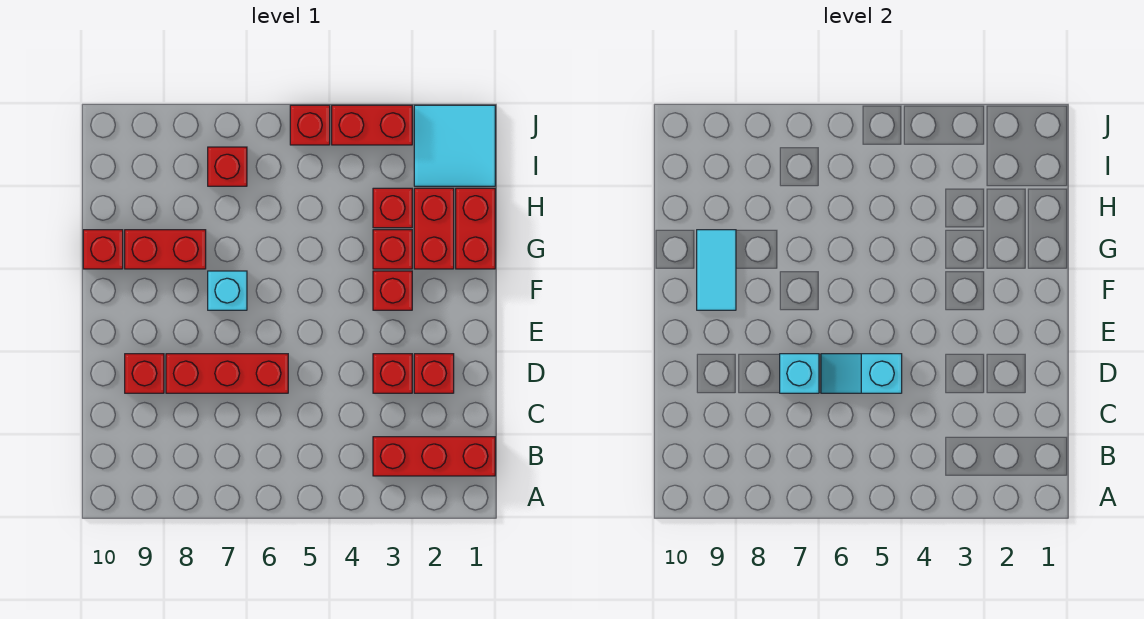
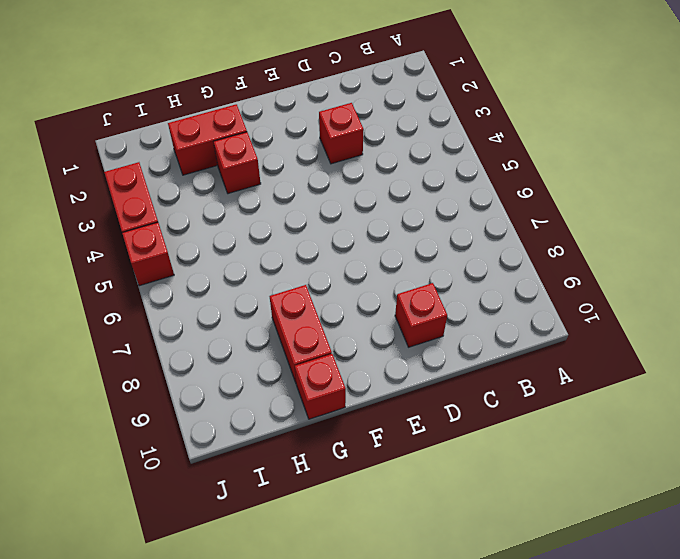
none -> red 1x3 brick [373,437,495,476]
none -> red 1x1 brick [414,354,454,393]
none -> red 1x3 brick [166,354,288,393]

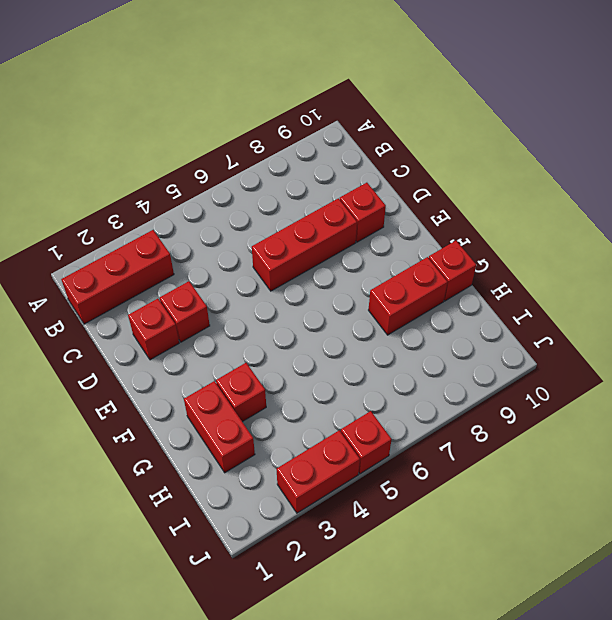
none -> red 1x1 brick [373,271,412,310]
none -> cyan 1x1 brick [208,271,247,310]
none -> red 1x2 brick [456,188,495,269]

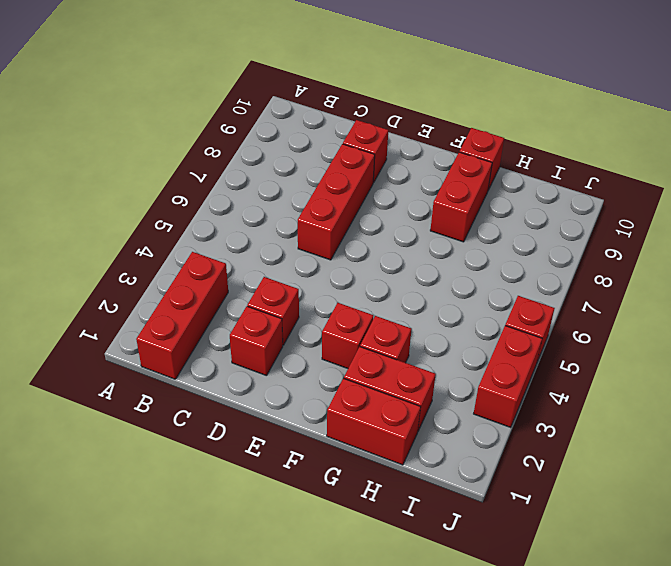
none -> cyan 1x1 brick [208,271,247,310]
none -> red 1x1 brick [373,188,412,228]
none -> cyan 2x2 tile [414,105,495,186]

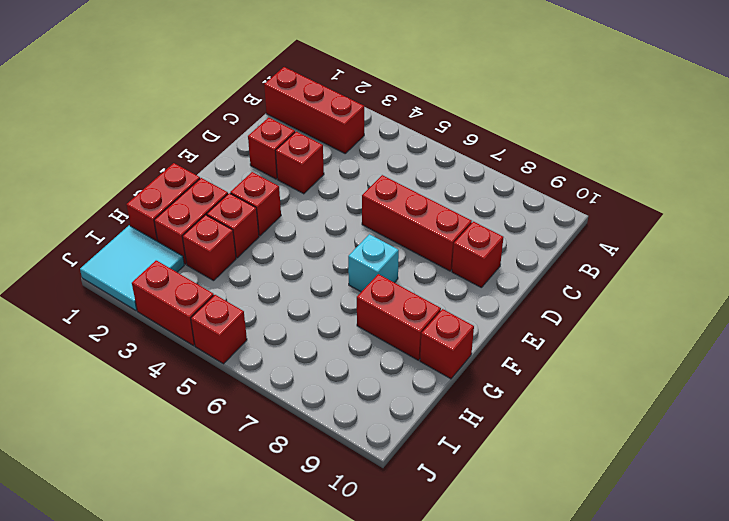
none -> red 1x1 brick [208,147,247,186]
none -> cyan 1x2 slope [821,354,902,393]
none -> cyan 1x1 brick [780,354,819,393]

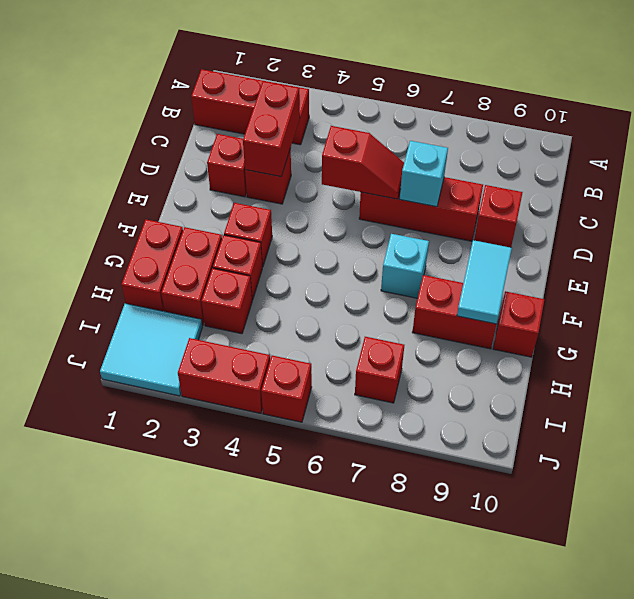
red 1x2 brick [243,81,300,177] -> none
red 1x2 slope [322,126,404,199] -> cyan 1x2 slope [821,354,902,393]

